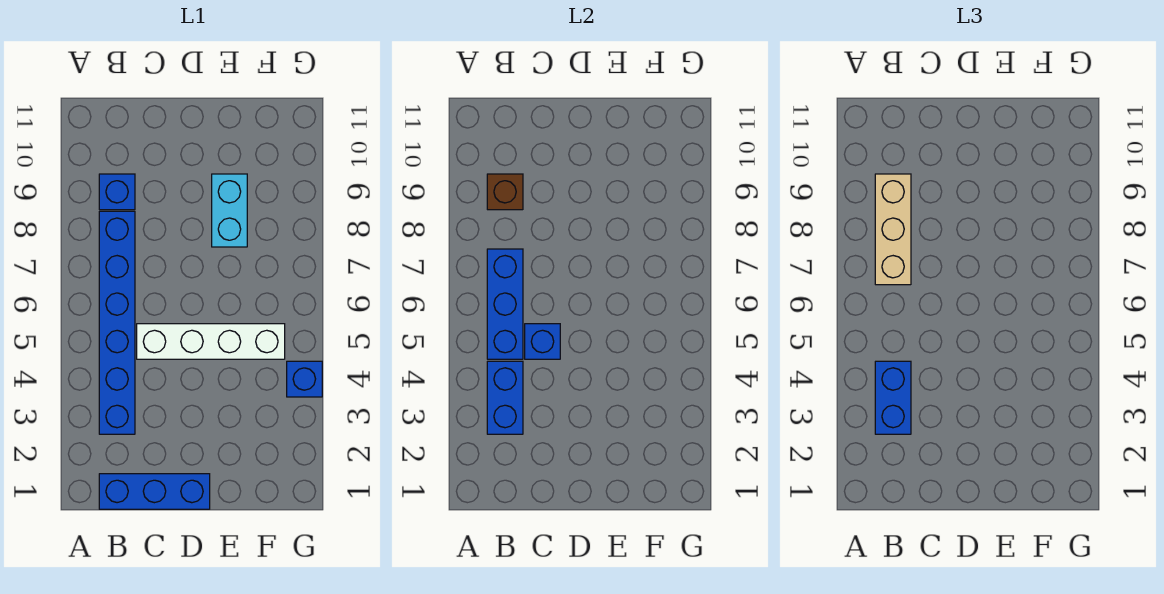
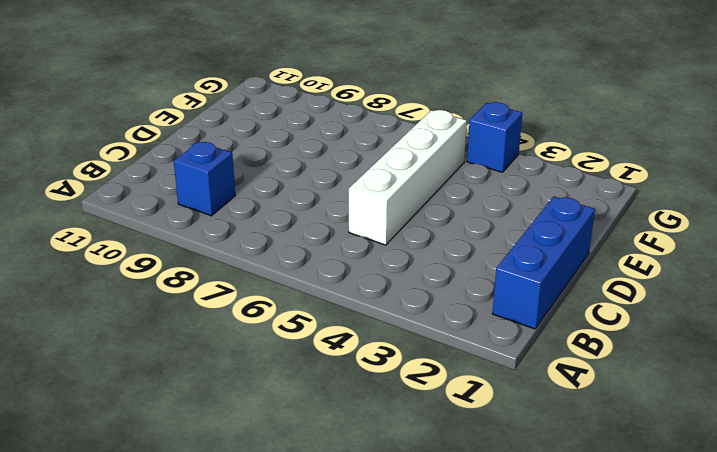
none -> blue 1x6 brick [99,211,135,434]
none -> cyan 1x2 brick [212,174,247,247]
none -> blue 1x2 brick [487,361,523,434]

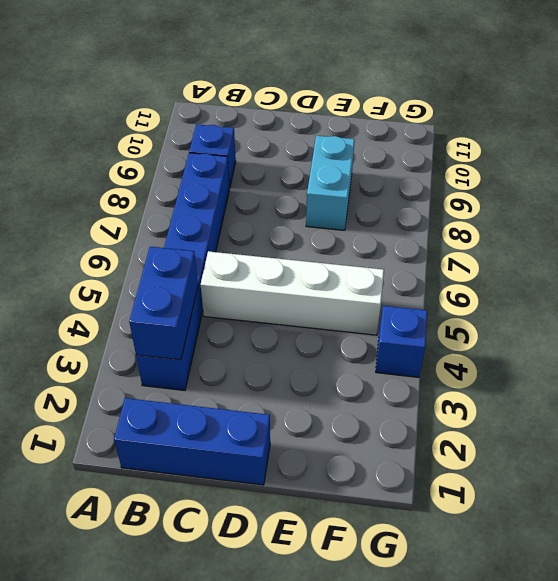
none -> blue 1x3 brick [487,249,523,359]
none -> brown 1x1 brick [487,174,523,210]
none -> blue 1x1 brick [525,324,560,359]

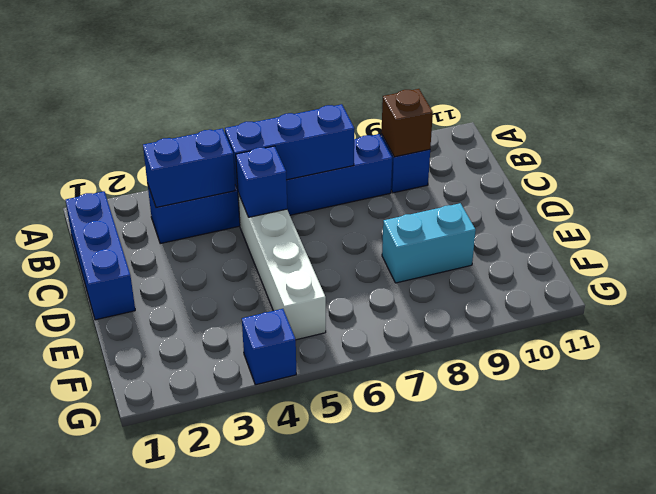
none -> blue 1x2 brick [875,361,911,434]
none -> tan 1x3 brick [875,174,911,285]

